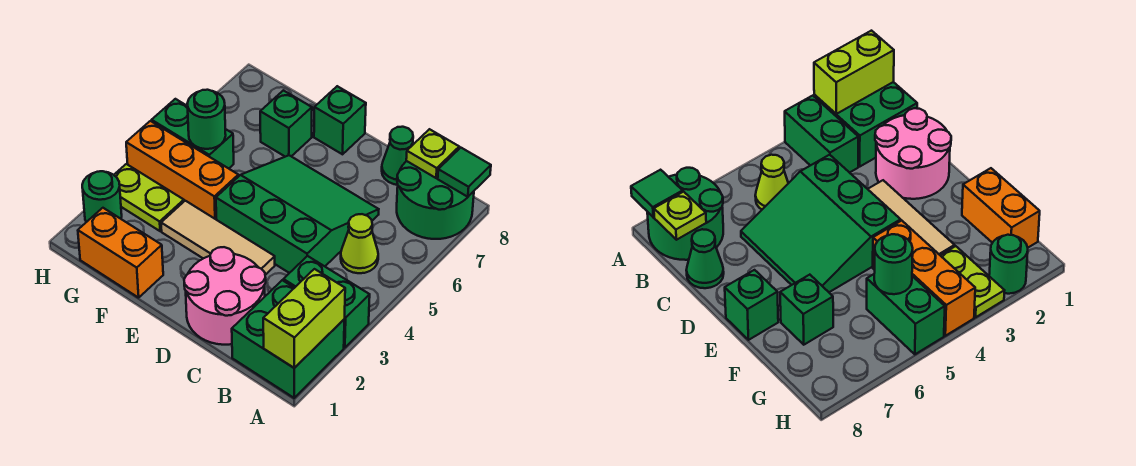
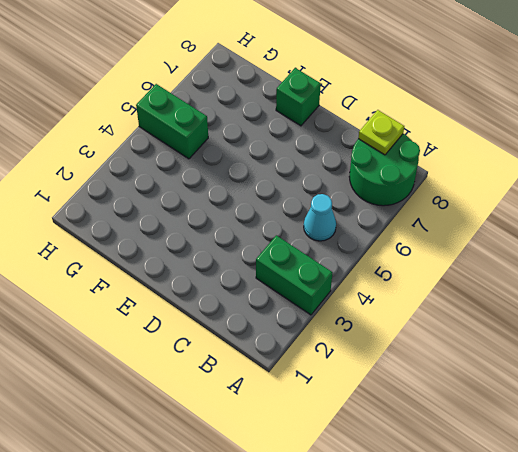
cyan 1x1 cone [304,194,336,241] -> lime 1x1 cone [341,214,378,273]
none -> green 2x2 brick [232,280,344,398]
none -> pink 2x2 round brick [184,247,266,345]
none -> green 3x3 slope [216,155,379,273]

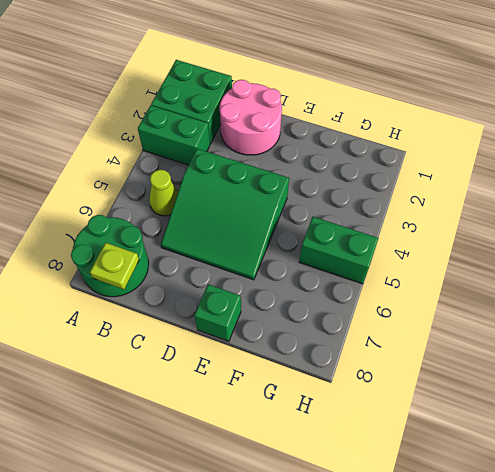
none -> green 1x1 cone [382,127,413,185]
none -> tan 1x3 tile [161,201,275,275]
none -> orange 1x2 brick [78,208,163,298]

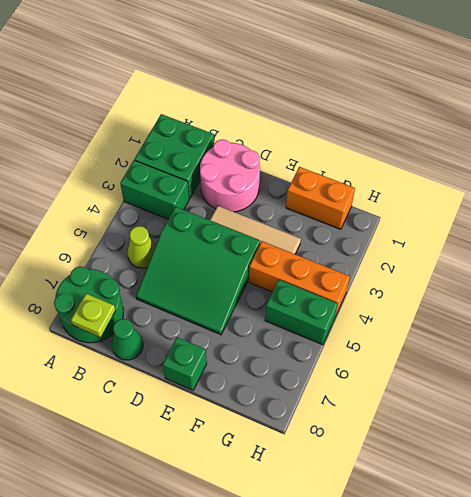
none -> green 1x1 brick [260,90,312,157]
none -> lime 1x2 plate [114,164,184,231]
none -> green 1x1 round brick [82,171,122,222]

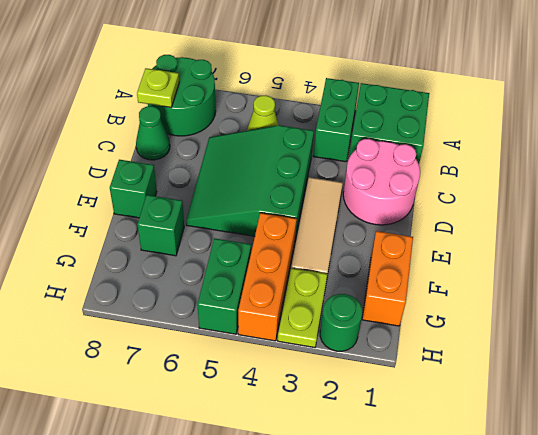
none -> lime 1x2 brick [263,269,345,368]
none -> green 1x1 tile [438,148,491,197]
none -> green 1x1 round brick [187,90,226,149]

